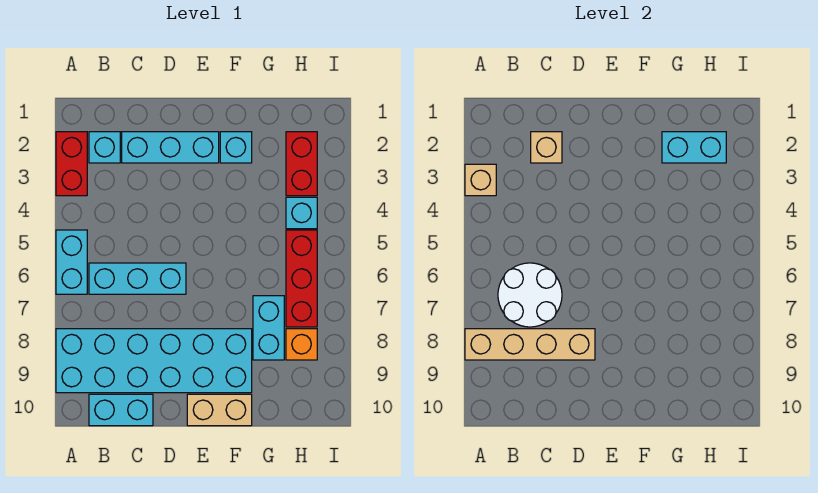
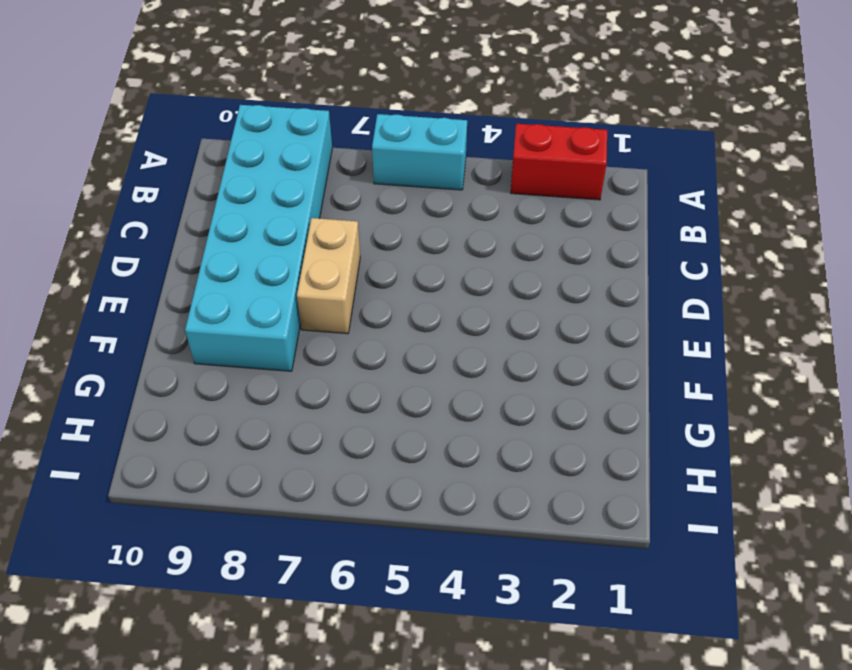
tan 1x2 brick [297,218,360,334] -> tan 1x2 brick moved to [187,394,252,426]
none -> cyan 1x1 brick [89,132,120,163]
none -> cyan 1x3 brick [89,263,186,294]
none -> cyan 1x2 brick [89,394,153,426]

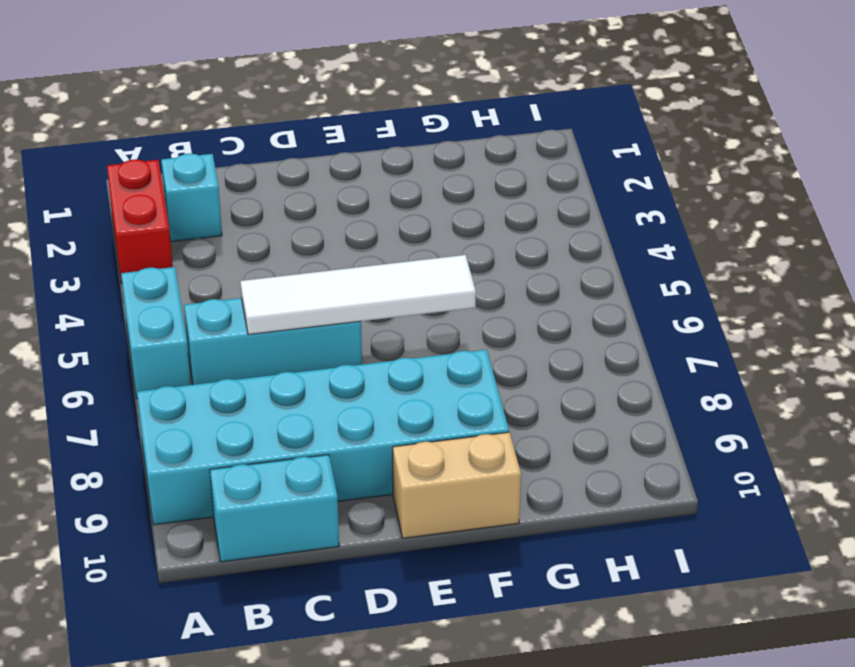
white 1x4 tile [240,255,476,335] -> white 2x2 round brick [498,263,562,327]
none -> cyan 1x3 brick [122,132,219,163]
none -> cyan 1x1 brick [220,132,252,163]
none -> cyan 1x2 brick [253,296,284,360]

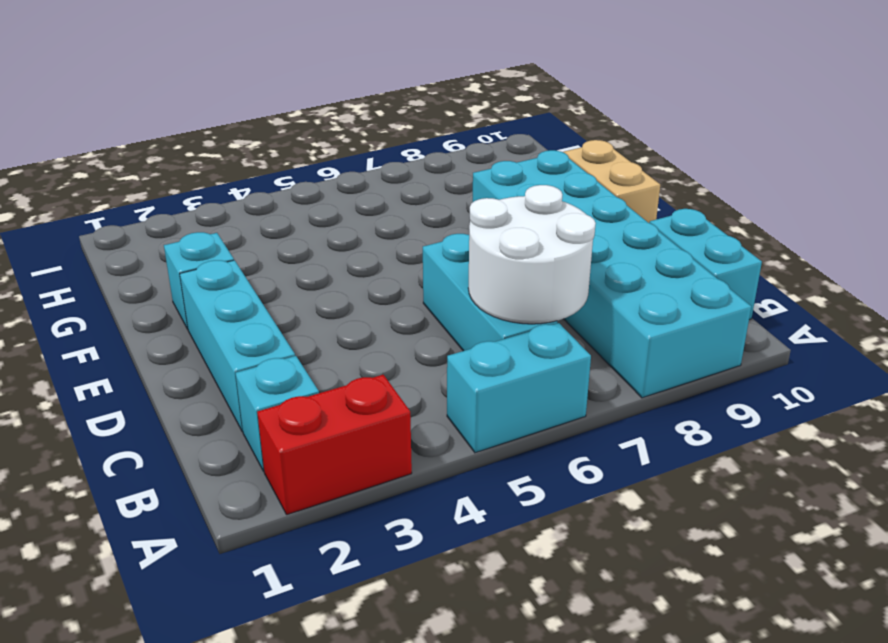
none -> cyan 1x2 brick [253,296,284,360]
none -> red 1x2 brick [286,132,317,196]
none -> cyan 1x1 brick [286,197,317,229]

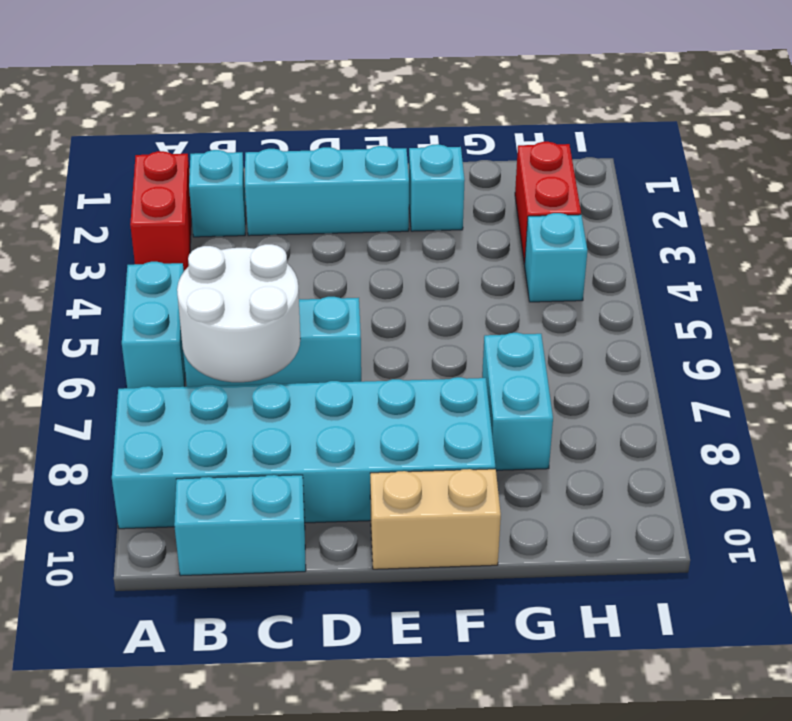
none -> red 1x3 brick [286,230,317,327]
none -> orange 1x1 brick [286,329,317,360]
none -> tan 1x1 brick [465,164,496,196]

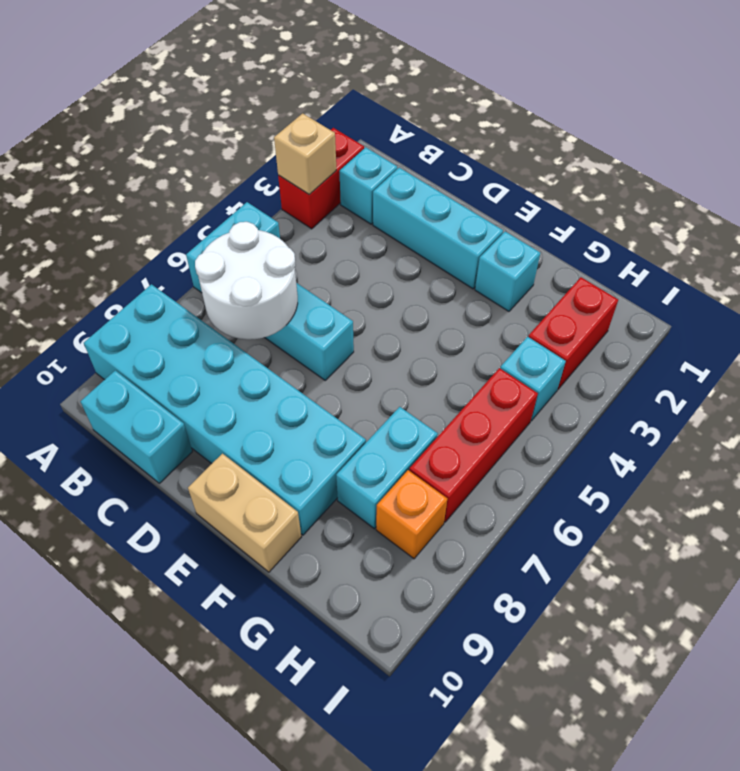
none -> tan 1x4 brick [465,329,595,360]
none -> tan 1x1 brick [531,132,562,163]
none -> cyan 1x2 brick [662,132,726,163]

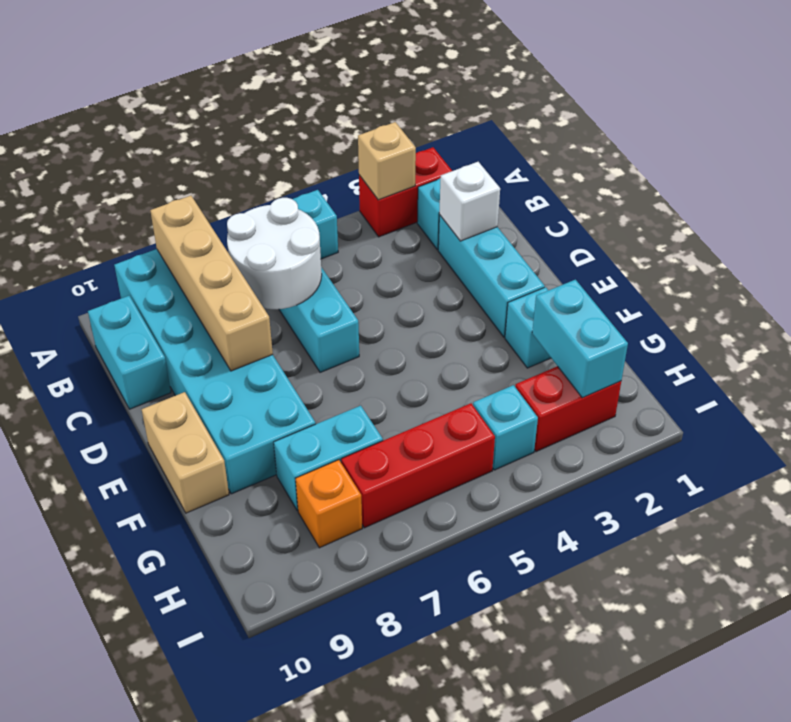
white 1x1 brick [439,162,500,241] -> tan 1x1 brick [531,132,562,163]

